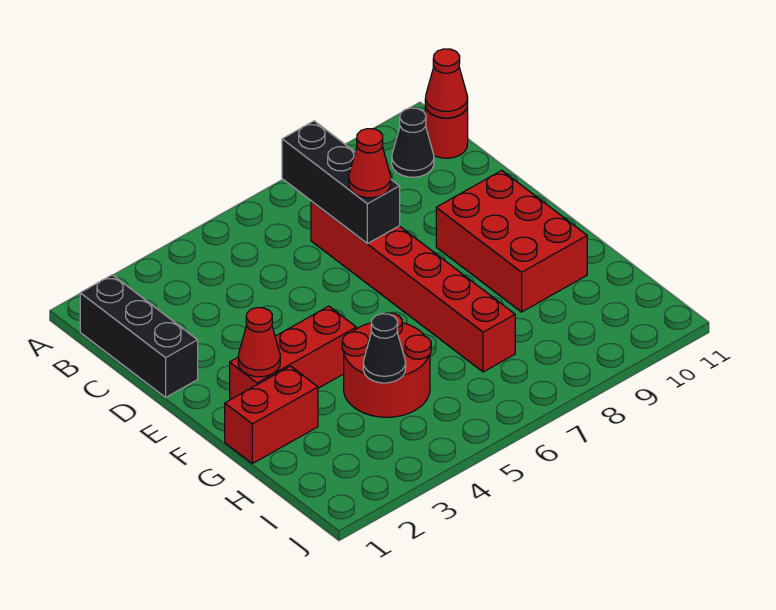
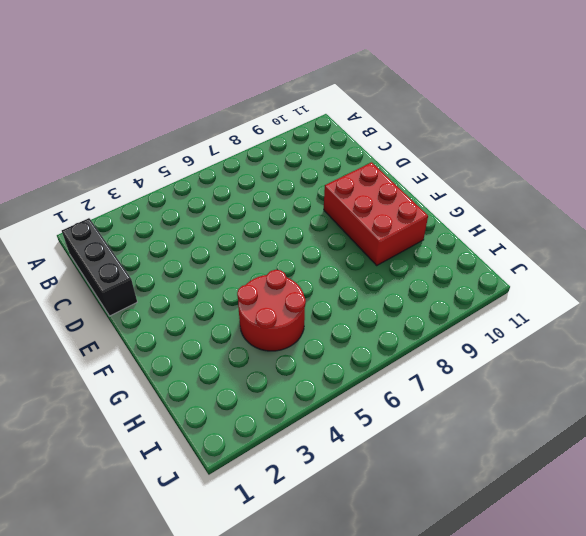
none -> black 1x1 cone [392,108,434,177]
none -> red 1x1 round brick [425,104,468,158]
none -> red 1x6 brick [311,201,515,372]

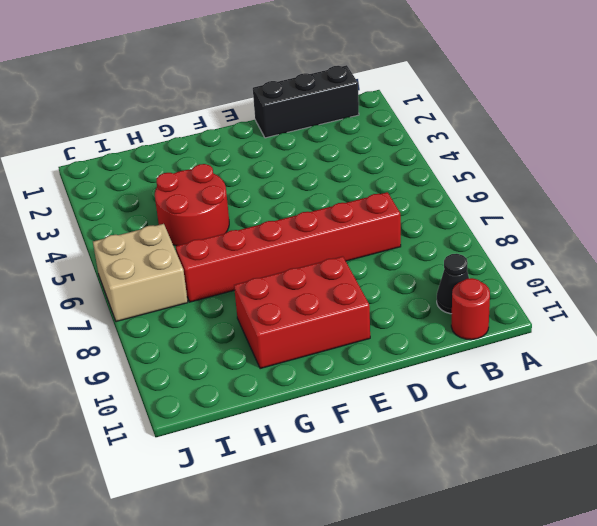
tan 2x2 brick [93,224,188,322] -> none
none -> red 1x3 brick [230,306,356,400]
none -> red 1x2 brick [225,366,318,464]
none -> black 1x3 brick [282,121,400,244]

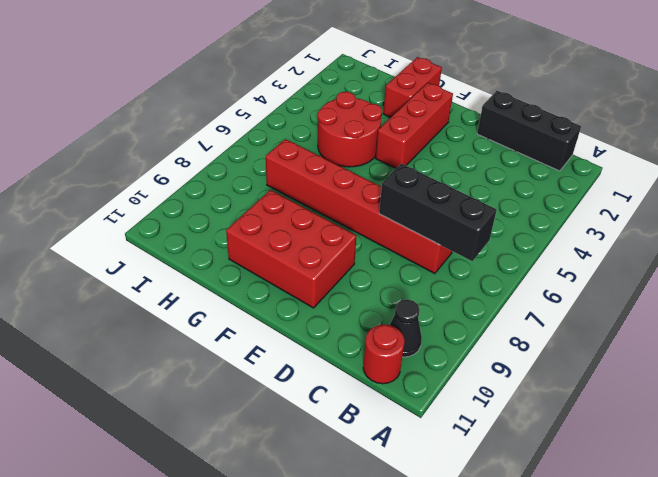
none -> red 1x1 cone [425,49,468,118]
none -> red 1x1 cone [238,308,280,377]
none -> black 1x1 cone [363,314,406,383]

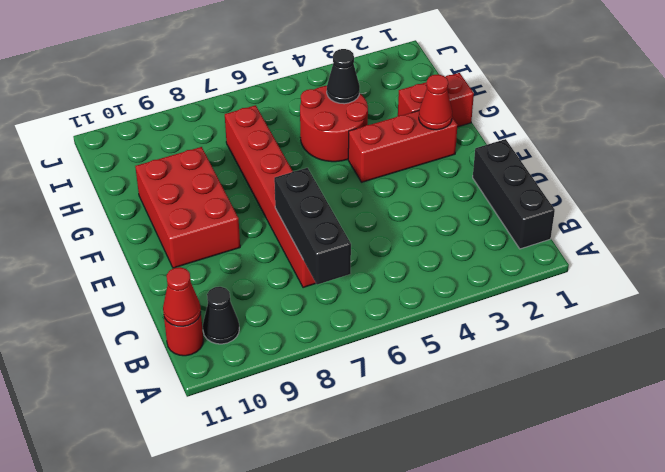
none -> red 1x1 cone [349,129,391,198]

